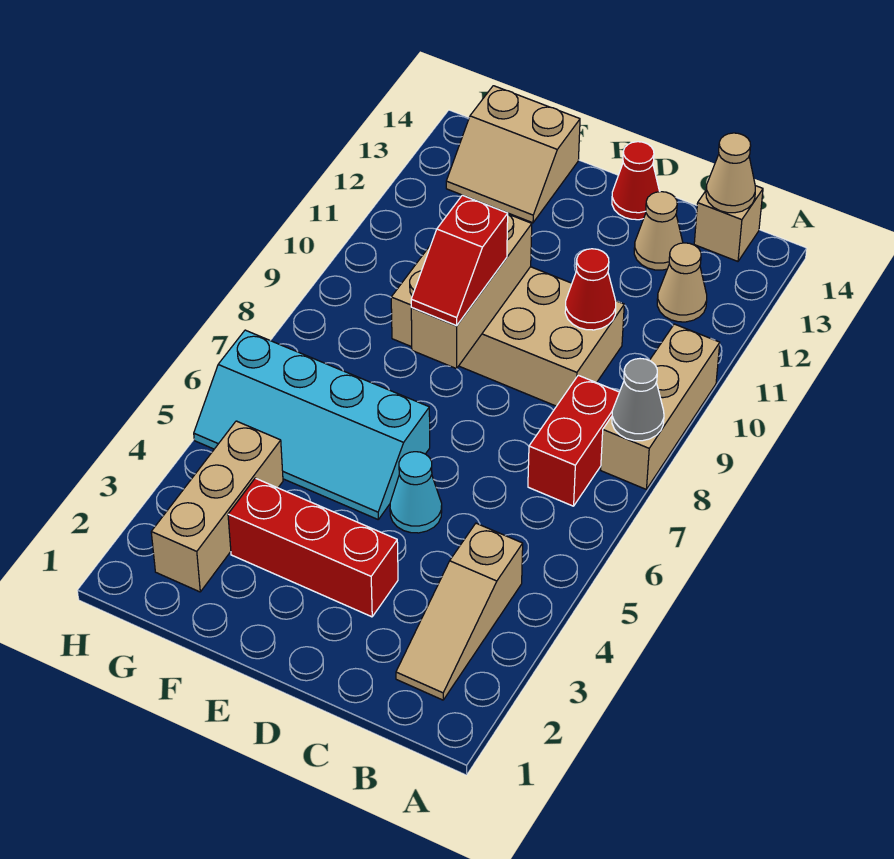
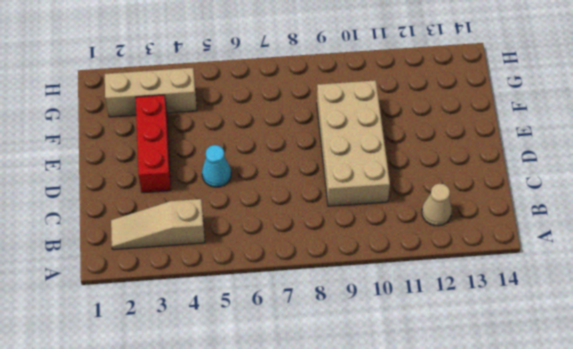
none -> tan 1x3 brick [601,324,720,489]
none -> red 1x2 brick [528,375,619,506]
none -> tan 1x1 brick [694,186,763,261]

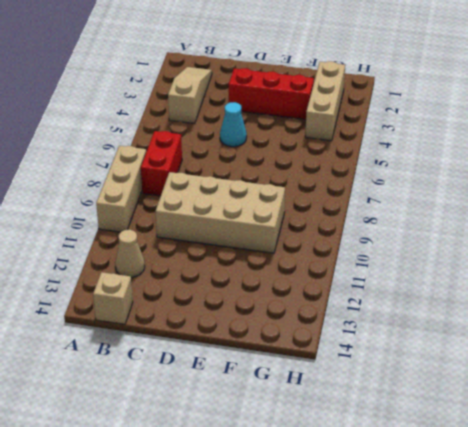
none -> tan 1x1 cone [634,192,683,270]
none -> red 1x1 cone [612,142,660,220]
none -> cyan 2x4 slope [194,330,430,519]

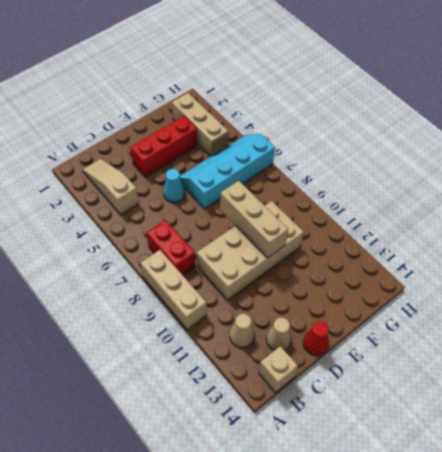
none -> tan 2x2 slope [446,86,580,223]
none -> grey 1x1 cone [612,359,664,441]
none -> tan 1x1 cone [706,133,755,213]

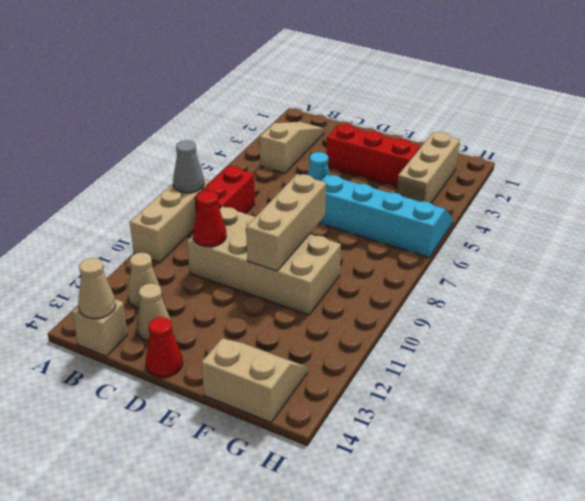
none -> red 1x2 slope [411,195,508,326]

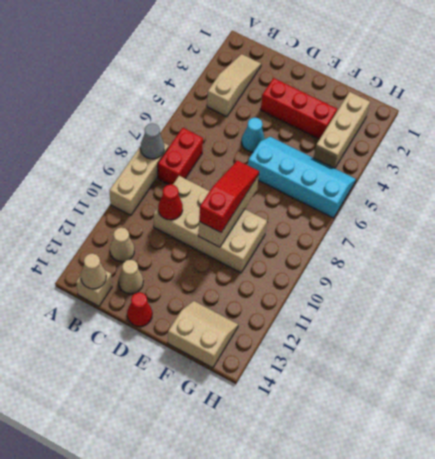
red 1x3 slope [199,160,259,232] -> red 1x2 slope [411,195,508,326]

